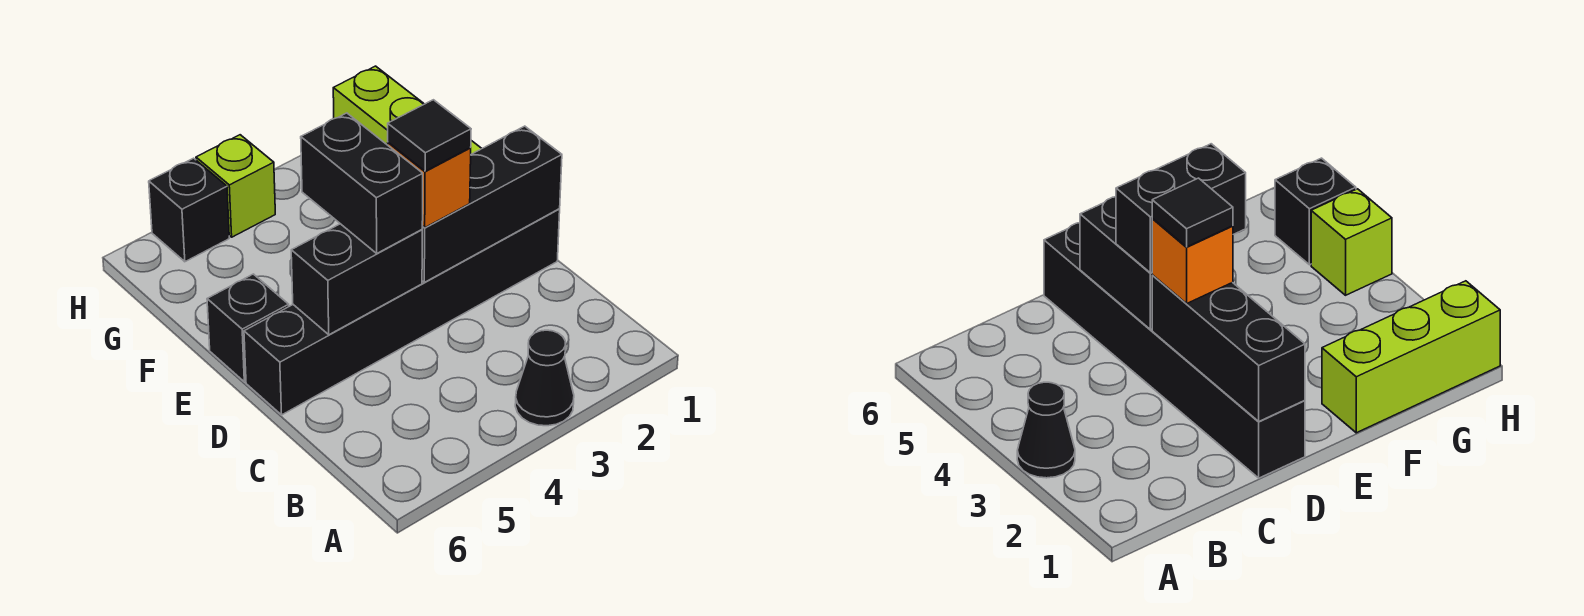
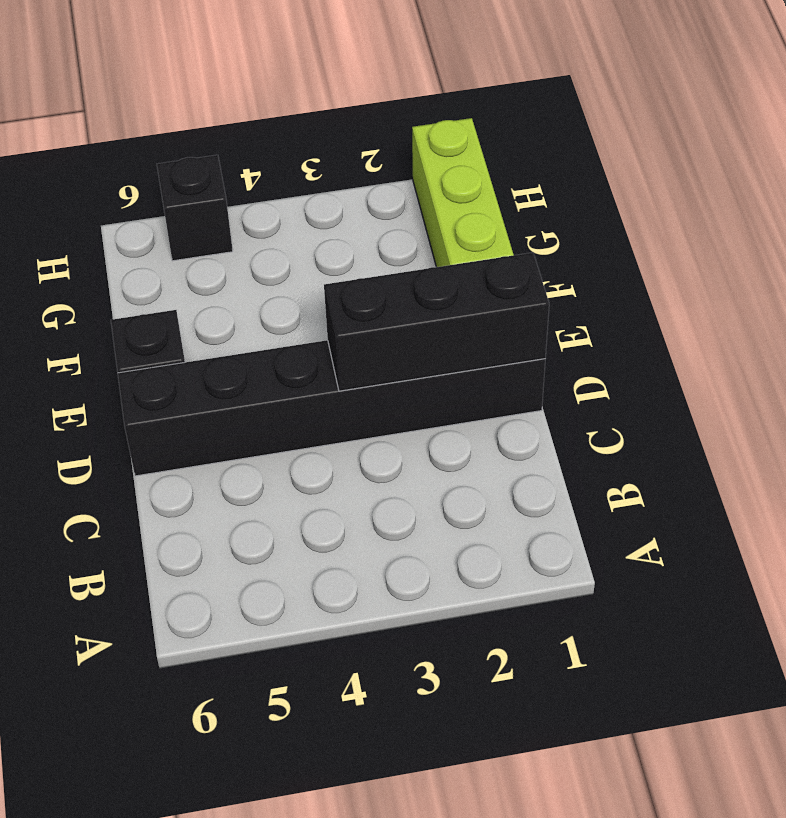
none -> black 1x1 cone [515,330,574,426]
none -> lime 1x1 brick [196,135,275,237]

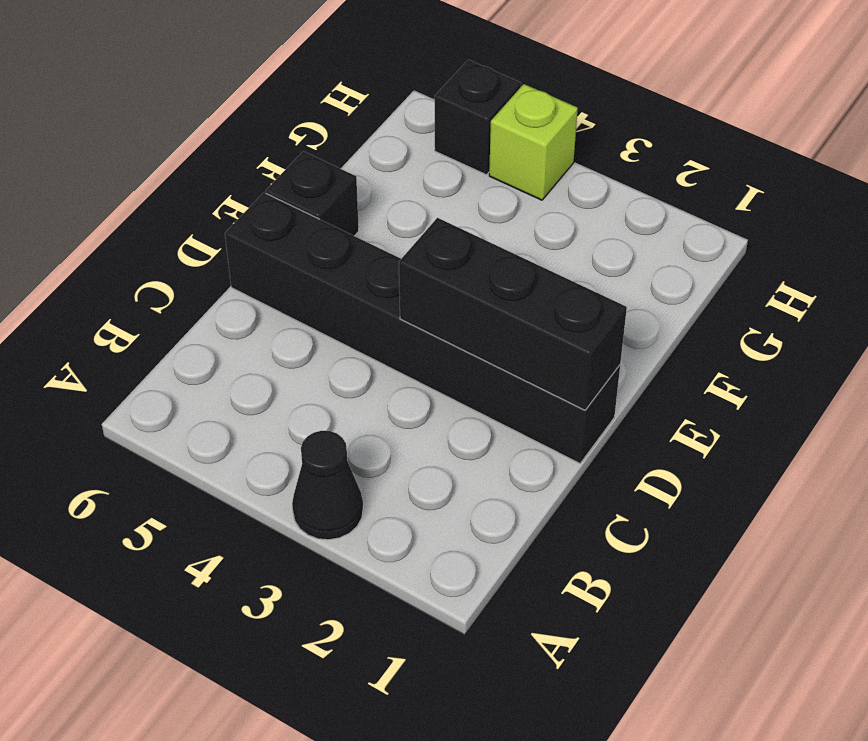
none -> lime 1x3 brick [333,66,482,154]
none -> black 1x2 brick [291,224,422,335]

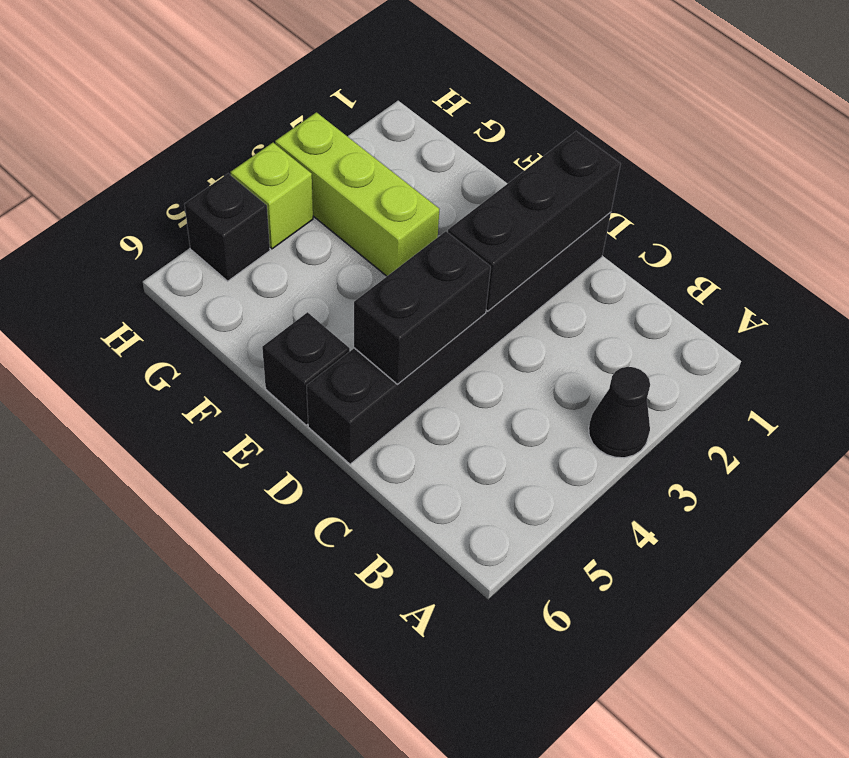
lime 1x3 brick [275,112,439,276] -> lime 1x3 brick moved to [333,66,482,154]
none -> orange 1x1 brick [388,142,471,227]
none -> black 1x2 brick [301,113,423,253]

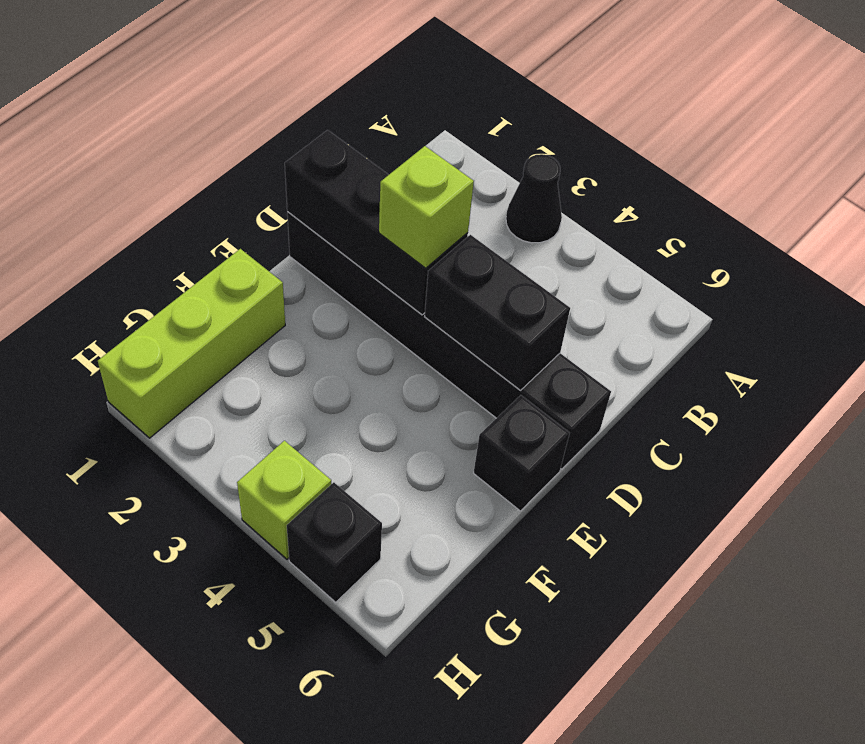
lime 1x1 brick [379,146,474,268] -> orange 1x1 brick [388,142,471,227]
none -> black 1x2 brick [301,113,423,253]
none -> black 1x1 tile [388,100,471,171]

